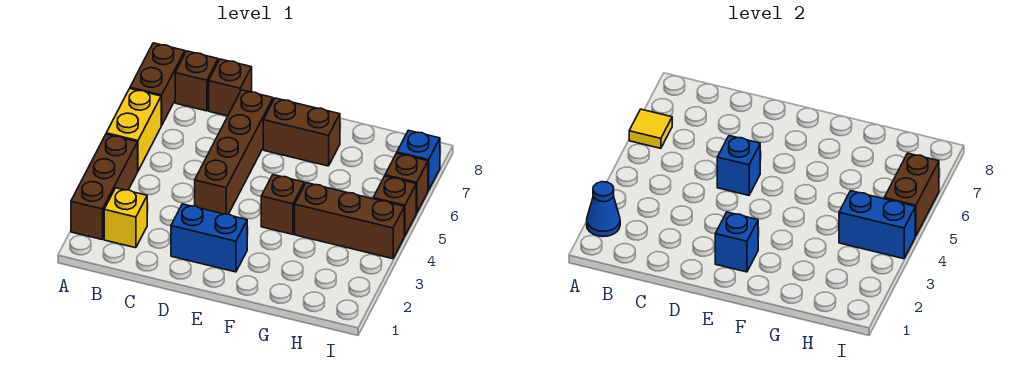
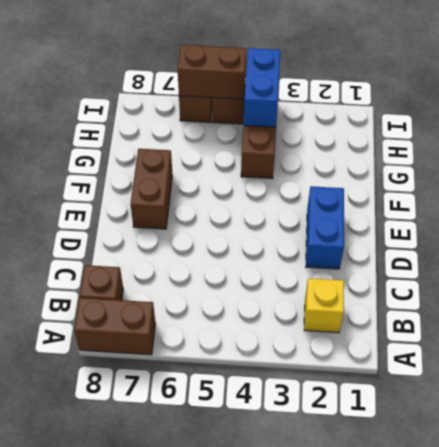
none -> brown 1x3 brick [71,134,138,240]
none -> yellow 1x2 brick [106,89,162,171]
none -> brown 1x1 brick [209,59,252,116]

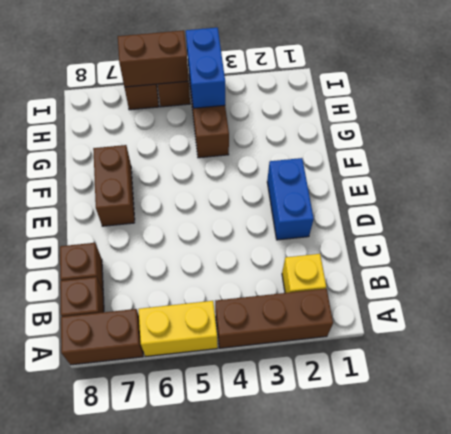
none -> brown 1x4 brick [195,90,273,214]
none -> brown 1x1 brick [261,175,304,234]
none -> blue 1x1 brick [397,130,440,190]

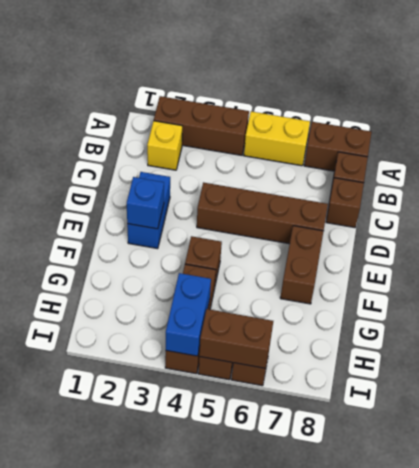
none -> blue 1x1 brick [397,130,440,190]
none -> blue 1x1 cone [587,182,620,237]
none -> yellow 1x1 tile [629,109,672,148]

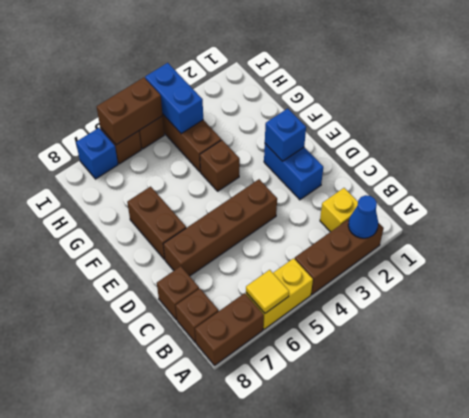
none -> blue 1x1 brick [717,136,760,195]

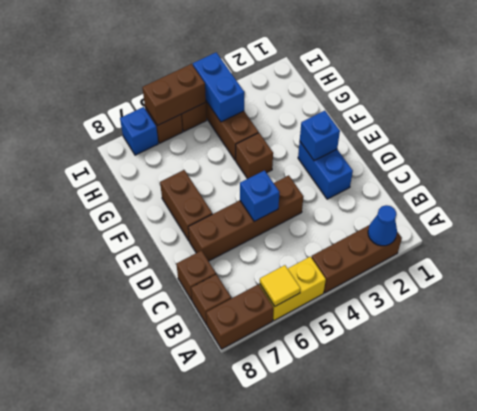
none -> yellow 1x1 brick [104,188,147,248]

